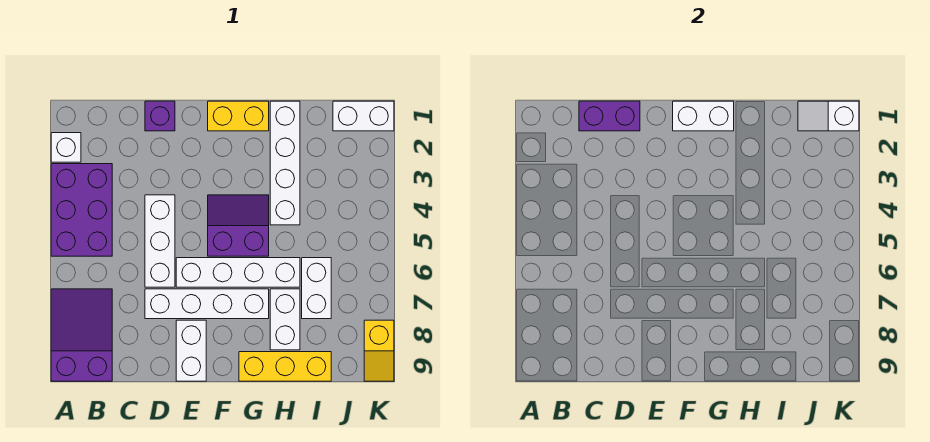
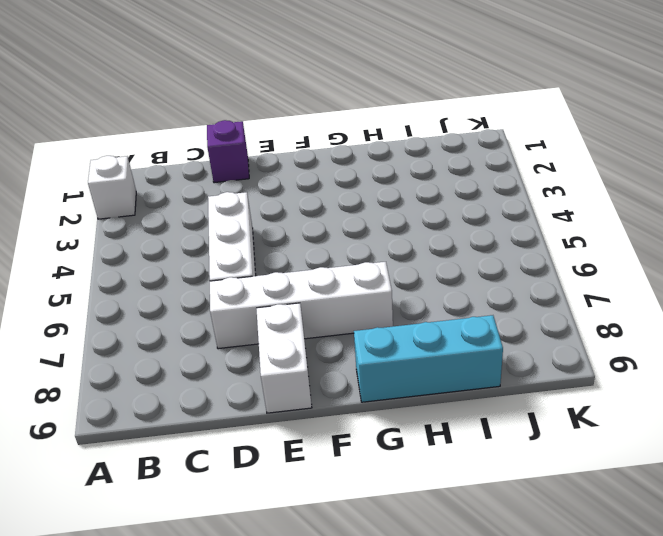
cyan 1x3 brick [354,315,503,402] -> yellow 1x3 brick [239,352,331,381]
none -> purple 2x3 brick [51,164,112,256]
none -> purple 2x3 slope [51,289,112,381]
none -> white 1x4 brick [176,258,300,287]

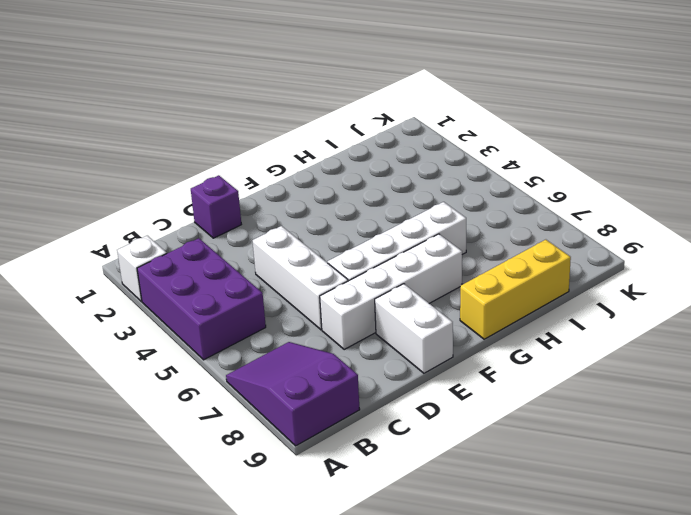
none -> yellow 1x2 brick [208,101,269,131]
none -> purple 2x2 slope [208,195,269,256]
none -> white 1x4 brick [270,101,300,225]

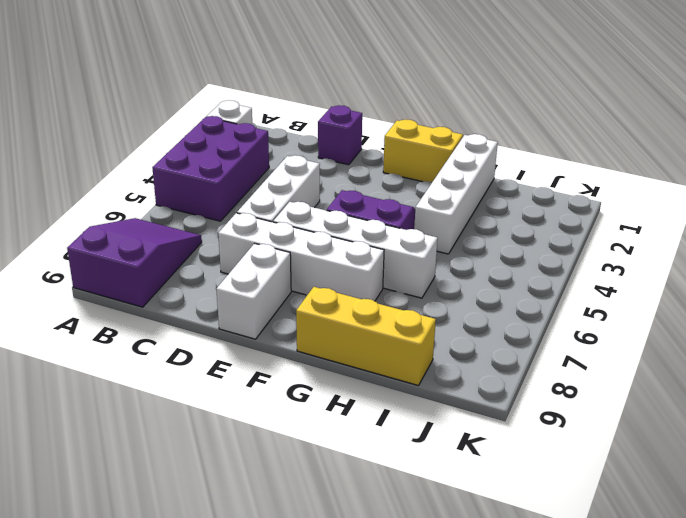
none -> white 1x2 brick [270,289,300,350]
none -> white 1x2 brick [302,258,331,319]
none -> white 1x2 brick [333,101,394,131]

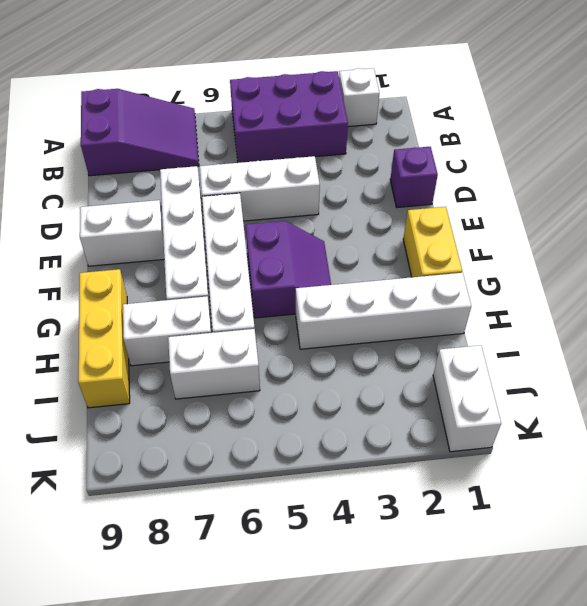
none -> yellow 1x2 slope [364,320,394,381]
none -> purple 1x2 brick [579,101,640,131]
none -> white 1x2 brick [673,101,734,131]

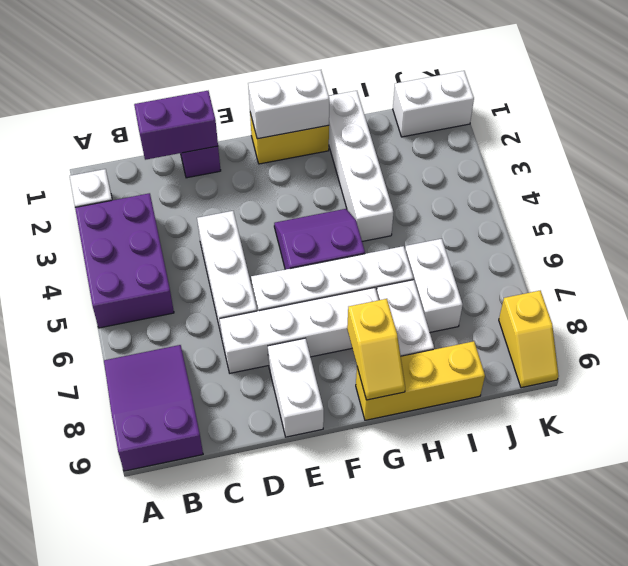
yellow 1x2 slope [347,299,405,400] -> none
none -> white 1x2 slope [798,101,859,131]

